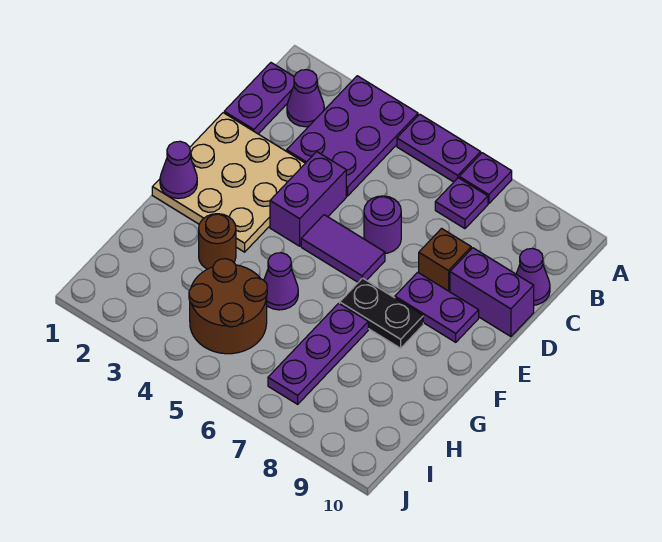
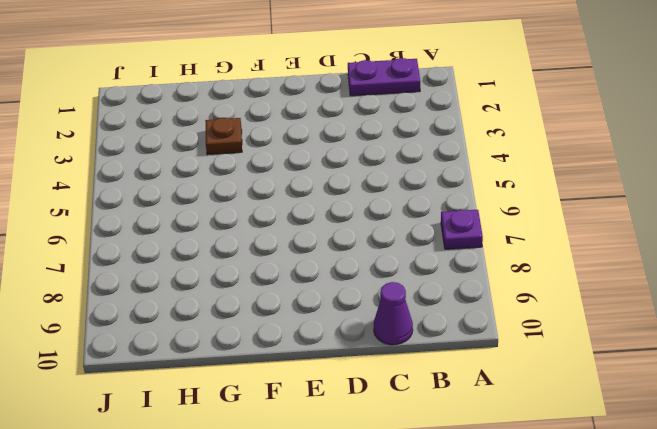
brown 1x1 plate [205,118,242,155] -> brown 1x1 round brick [199,214,236,269]
none -> purple 2x3 plate [287,76,418,196]
none -> purple 1x2 plate [397,114,481,182]
none -> purple 1x1 cone [287,70,324,127]

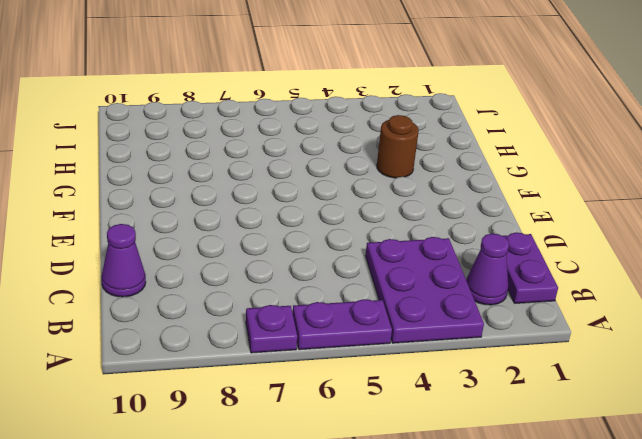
none -> purple 1x1 plate [435,178,488,229]
none -> tan 3x3 plate [152,113,305,252]
none -> purple 1x2 brick [270,152,346,246]

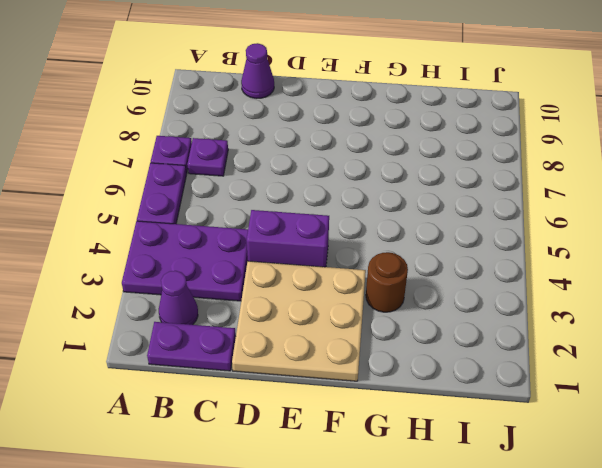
none -> purple 1x1 round brick [364,196,401,253]
none -> brown 1x1 brick [419,229,471,292]
none -> purple 1x2 brick [450,248,534,337]

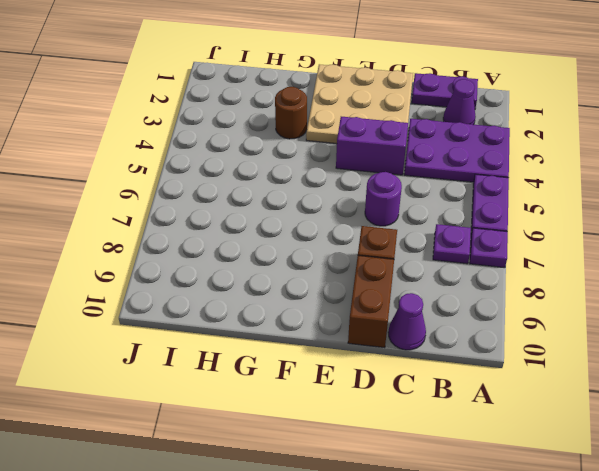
brown 1x2 brick [348,255,394,348] -> purple 1x2 brick [450,248,534,337]
none -> purple 1x2 tile [301,215,385,282]
none -> purple 1x2 plate [395,272,479,342]
none -> black 1x2 plate [340,278,423,348]

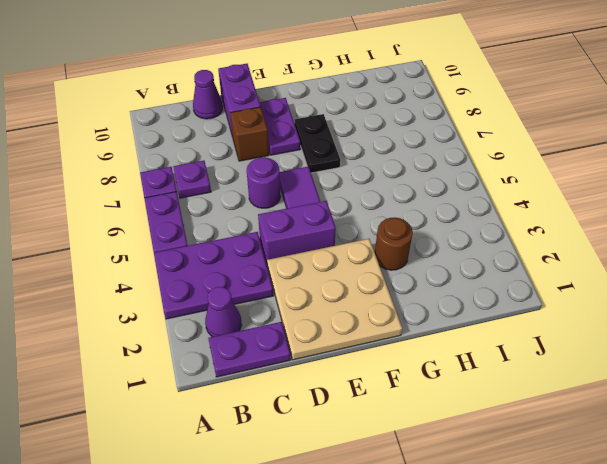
none -> purple 1x1 cone [264,253,298,310]
none -> purple 1x3 plate [268,303,368,404]
none -> brown 2x2 round brick [189,259,267,354]

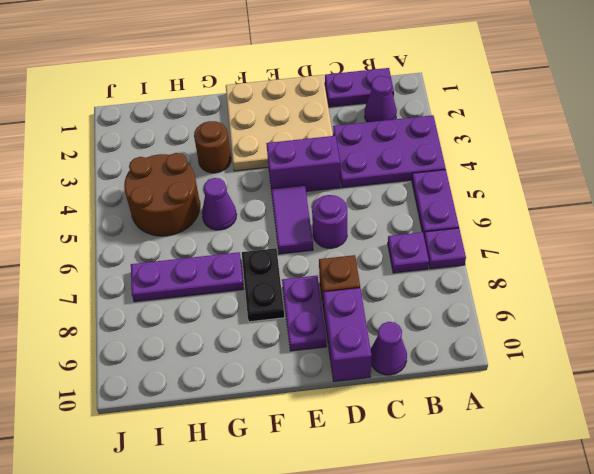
none -> purple 1x1 cone [160,141,197,199]

